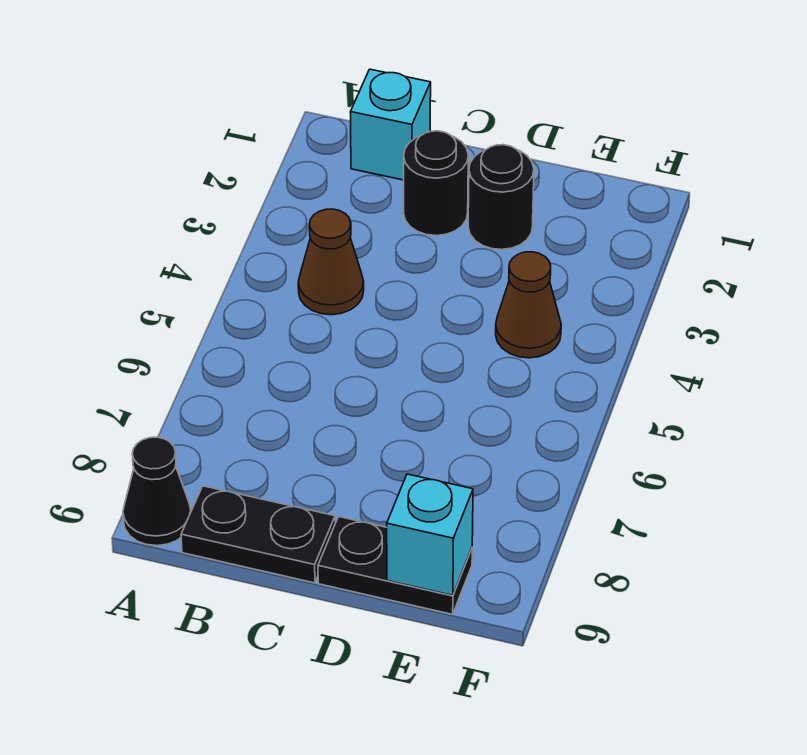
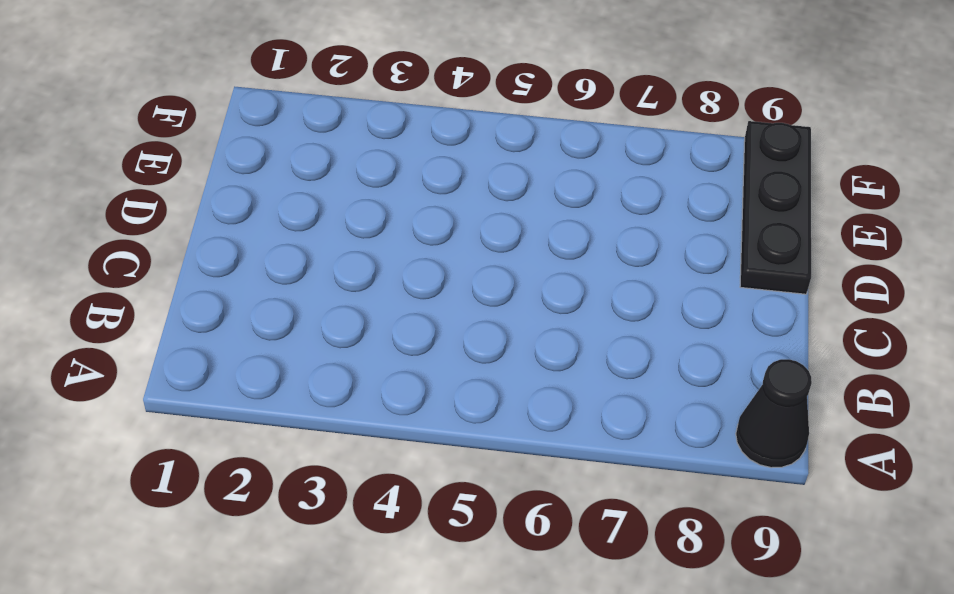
black 1x3 plate [740,121,811,294] -> black 1x2 plate [318,517,472,614]
none -> cyan 1x1 brick [350,69,431,180]
none -> brown 1x1 cone [298,209,364,315]

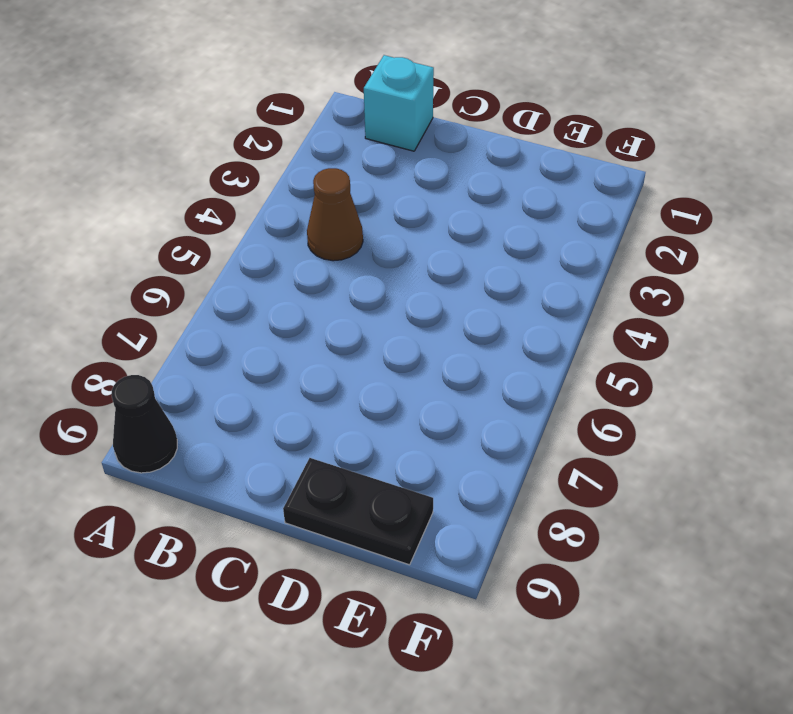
none -> black 1x2 plate [181,486,335,583]
none -> black 1x1 round brick [404,131,468,236]

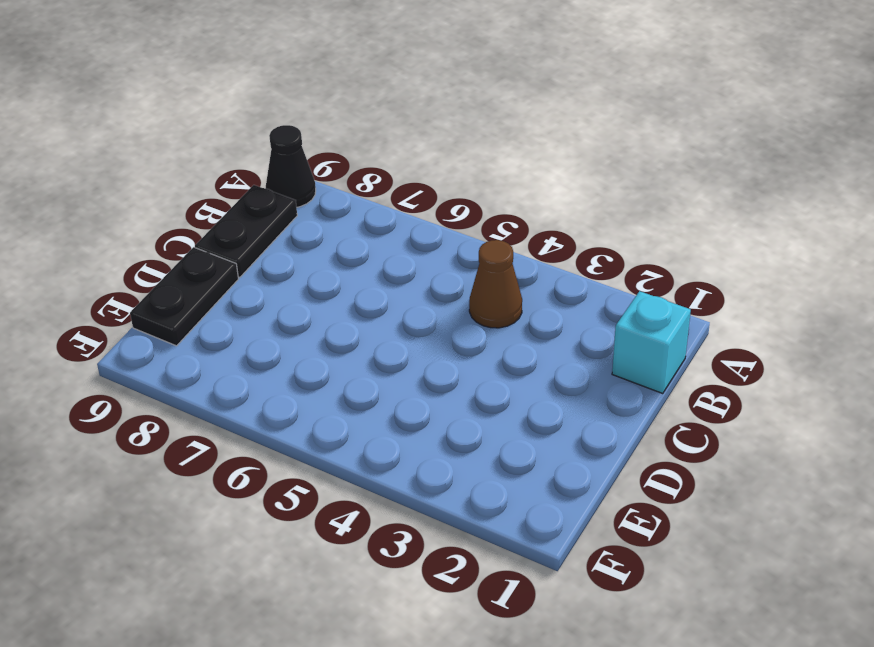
none -> black 1x1 round brick [404,131,468,236]
none -> black 1x1 round brick [468,145,534,250]

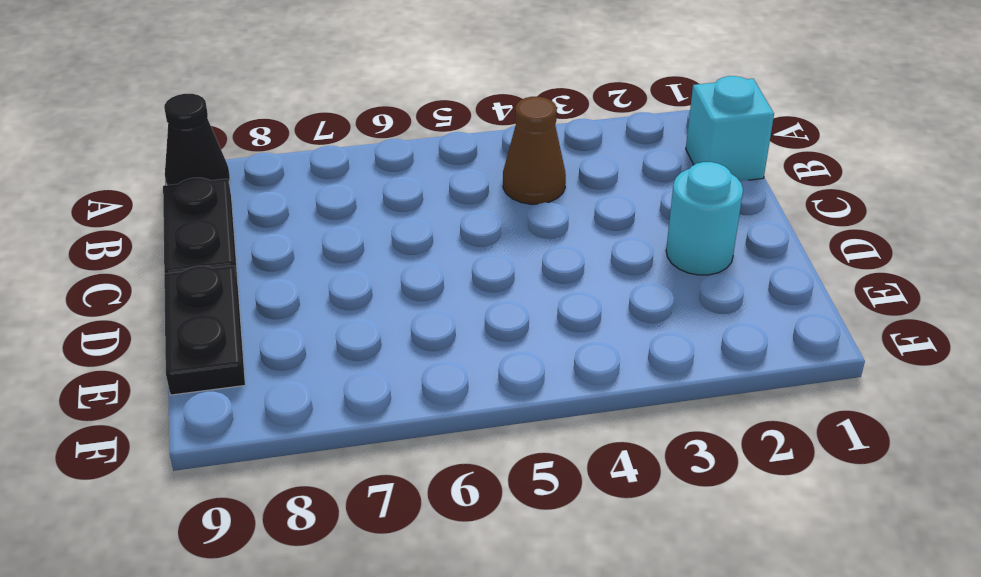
cyan 1x1 round brick [666,162,743,275] -> black 1x1 round brick [468,145,534,250]
none -> black 1x1 round brick [404,131,468,236]
none -> brown 1x1 cone [496,252,561,358]

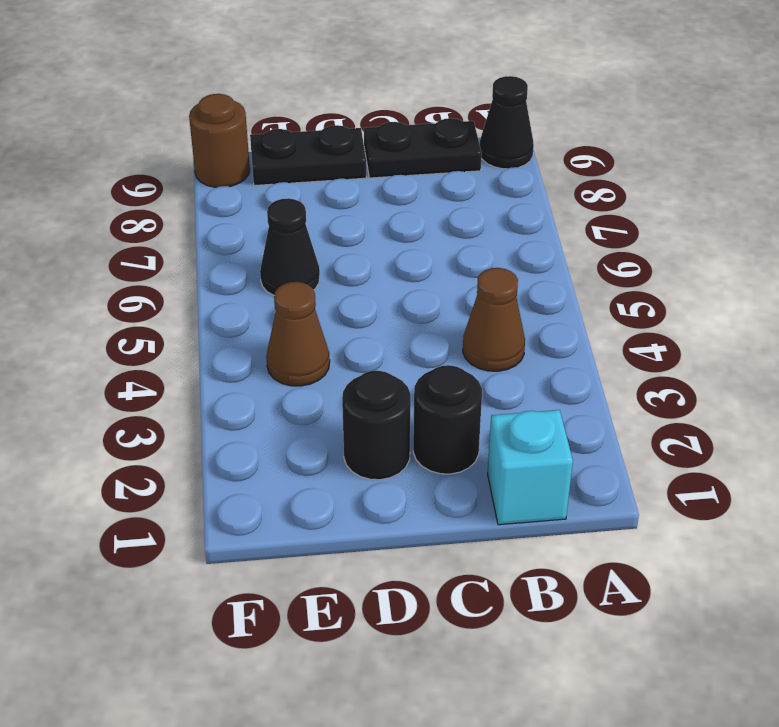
black 1x1 cone [260,198,320,295] -> none
brown 1x1 round brick [189,94,250,187] -> none
none -> cyan 1x1 brick [387,474,473,595]

